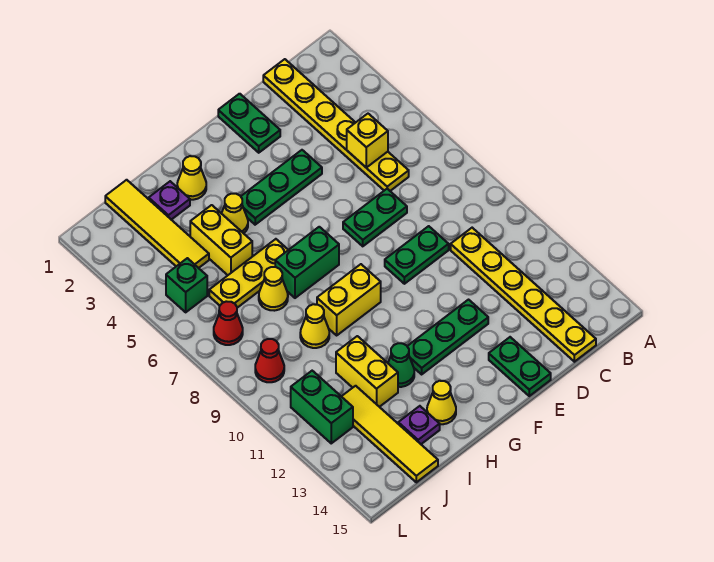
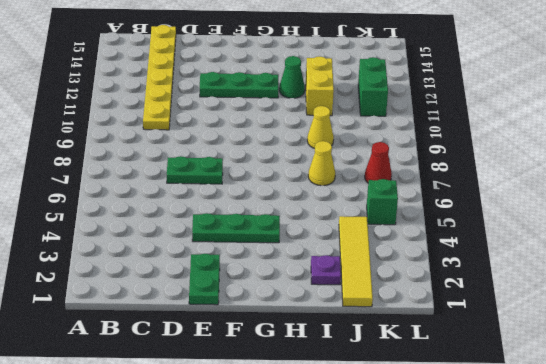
none -> yellow 1x6 plate [263,59,409,191]
none -> green 1x2 plate [385,226,449,284]
none -> green 1x2 plate [489,337,551,396]

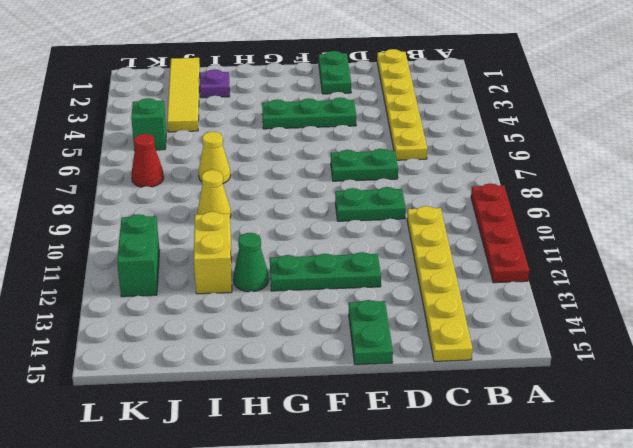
red 1x4 plate [471,183,529,283] -> none
none -> green 1x2 brick [275,227,339,298]
none -> yellow 1x2 brick [317,264,381,335]
none -> yellow 1x1 cone [177,156,206,200]

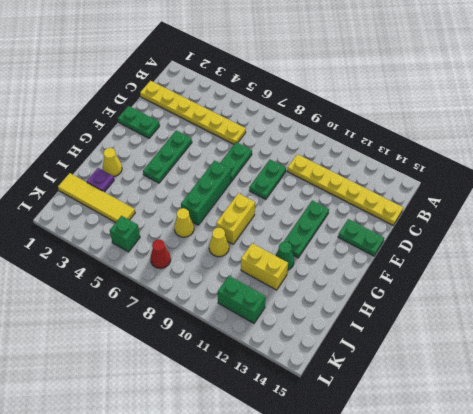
green 1x3 brick [181,161,231,225] -> green 1x2 brick [275,227,339,298]
none -> yellow 1x1 cone [221,194,248,233]
none -> yellow 1x3 plate [209,239,288,308]
none -> yellow 1x1 cone [427,381,456,424]

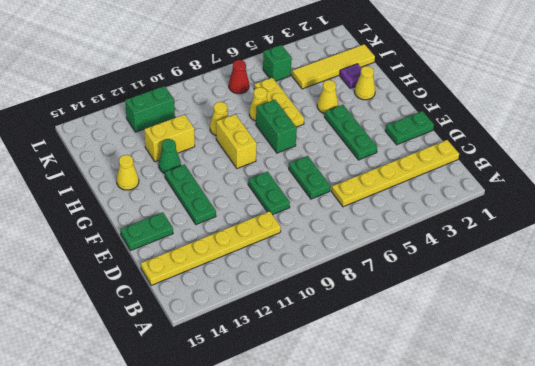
none -> yellow 1x2 brick [190,205,252,275]
none -> purple 1x1 plate [398,406,440,444]
none -> yellow 1x4 tile [341,386,438,482]

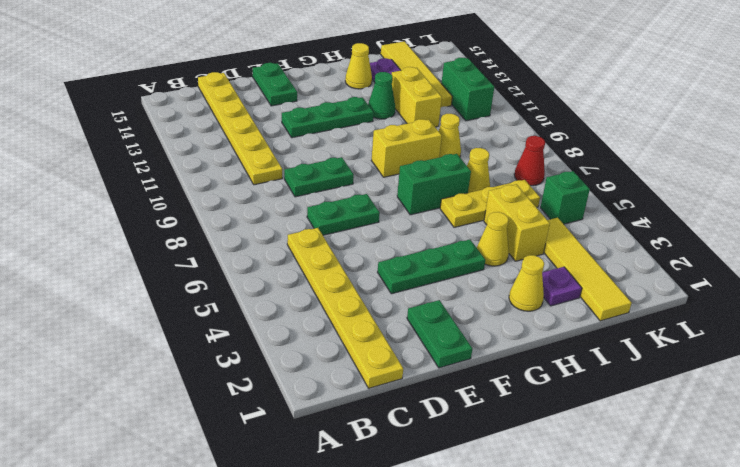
none -> red 1x1 cone [255,339,284,382]
none -> yellow 1x1 brick [347,114,388,168]

